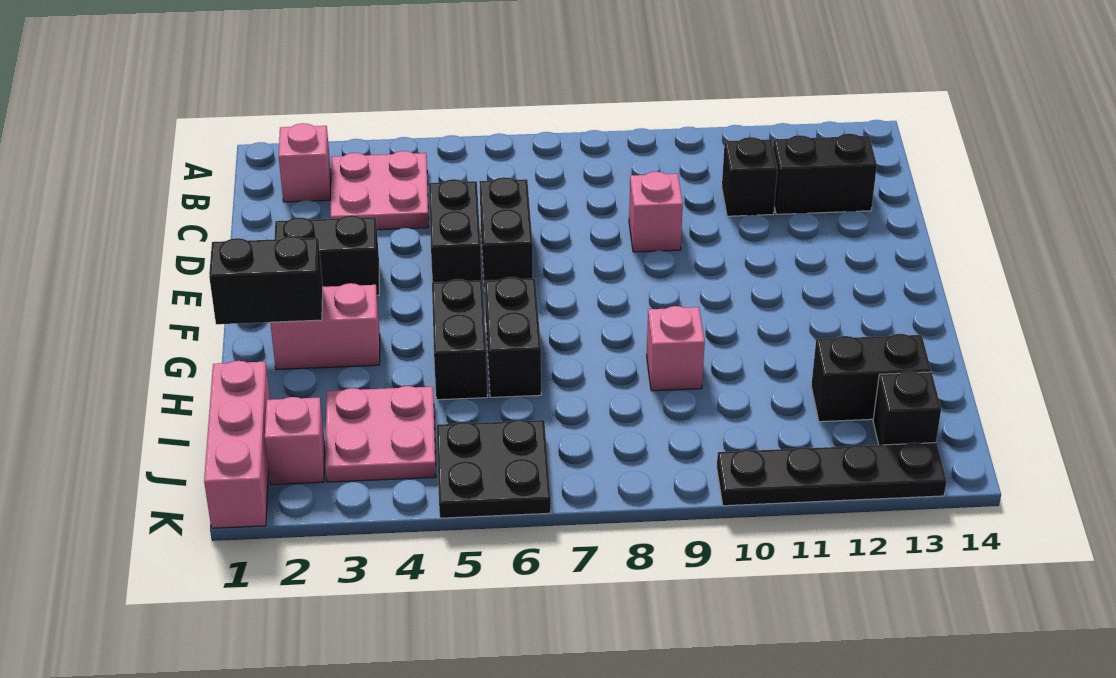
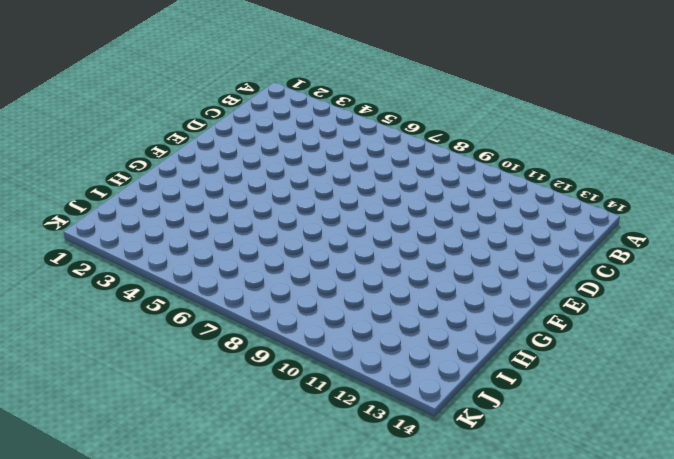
none -> pink 1x1 brick [279,123,331,202]
none -> pink 2x2 plate [330,151,429,230]
none -> black 1x1 brick [722,137,777,216]

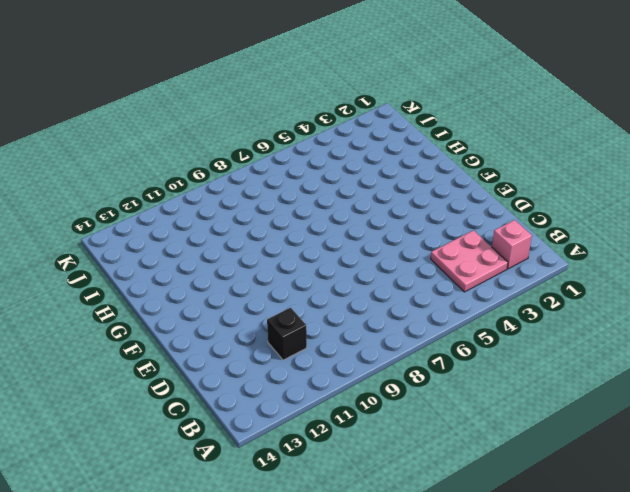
none -> black 1x2 brick [773,134,877,214]
none -> black 1x2 brick [429,179,482,282]
none -> black 1x2 brick [479,177,533,291]

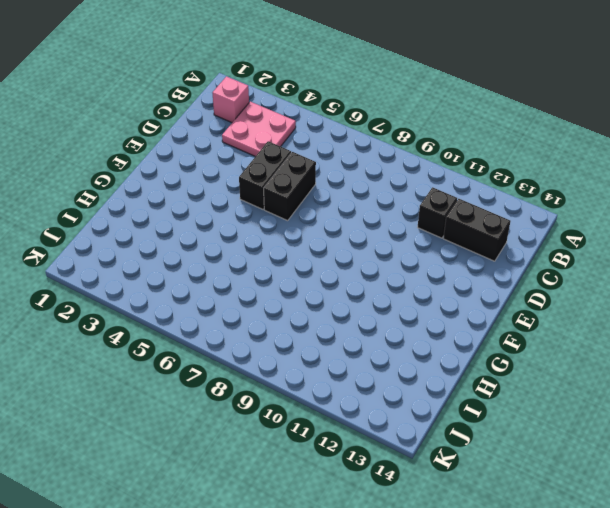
none -> pink 1x1 brick [629,172,683,252]
none -> black 1x2 brick [274,215,379,295]
none -> pink 1x2 brick [270,283,380,370]

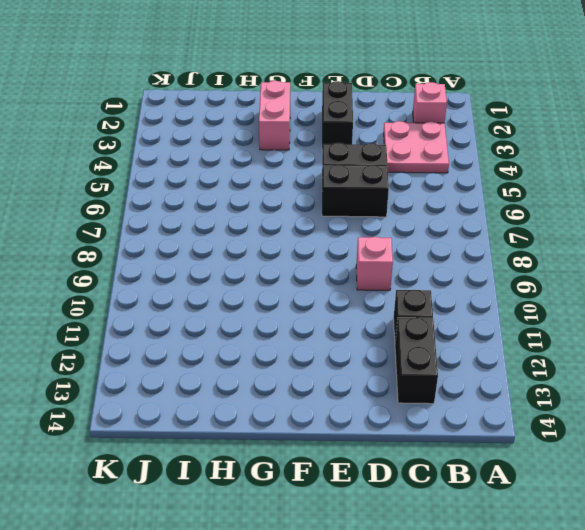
none -> black 1x2 brick [432,279,488,400]
none -> black 1x2 brick [485,277,541,398]
none -> pink 1x1 brick [647,306,705,391]

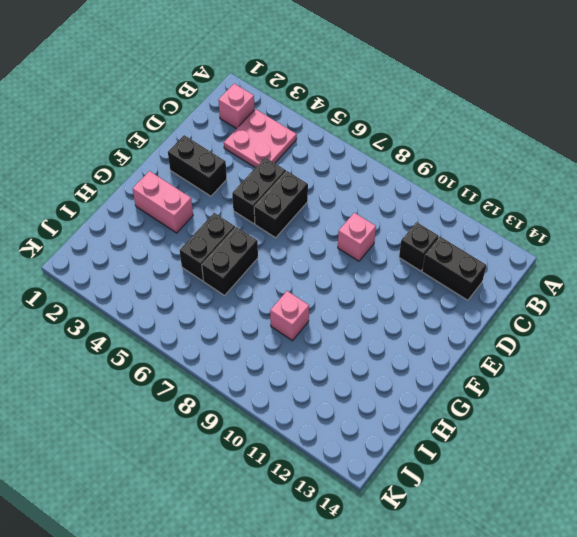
none -> pink 1x3 brick [204,361,270,528]
none -> pink 2x2 plate [325,386,436,482]
none -> black 1x2 brick [811,334,931,422]

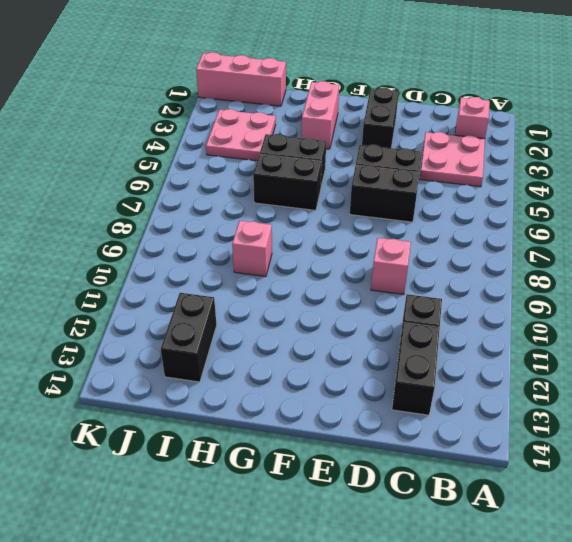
none -> pink 1x1 brick [265,397,325,485]
none -> black 2x2 plate [437,420,551,518]
none -> black 1x1 brick [873,371,941,445]

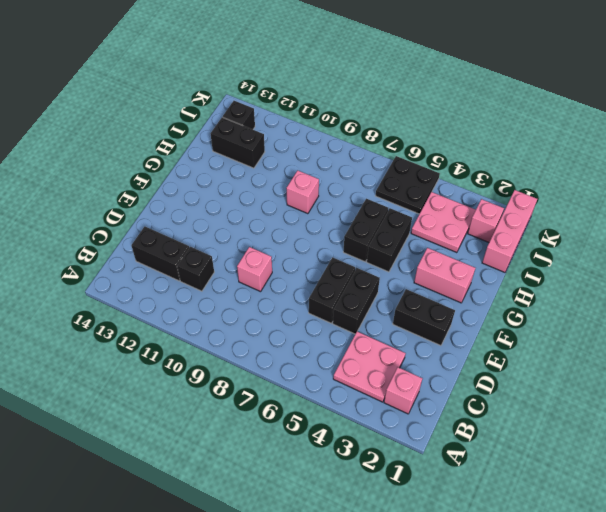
none -> black 1x4 plate [717,442,947,506]
none -> black 1x2 brick [209,236,323,324]

